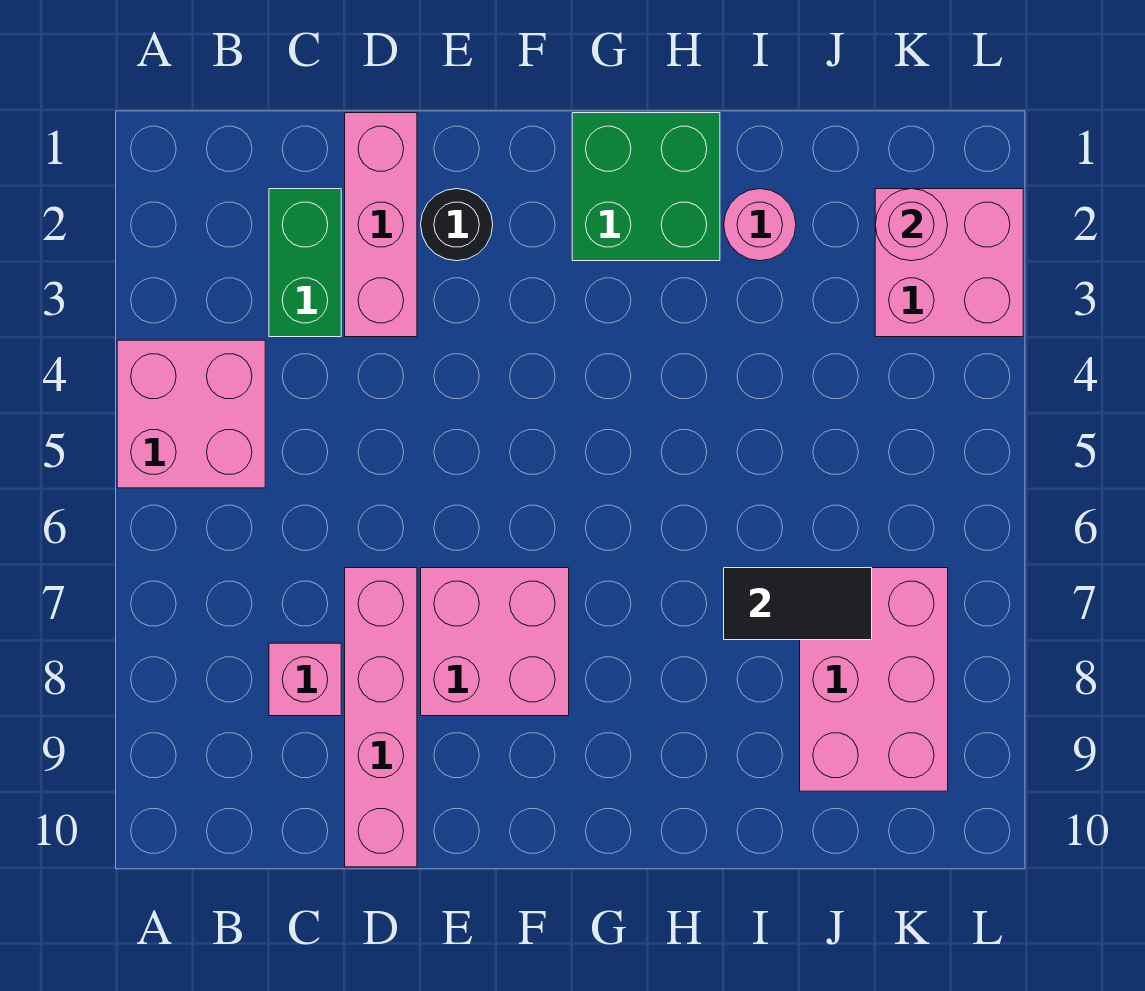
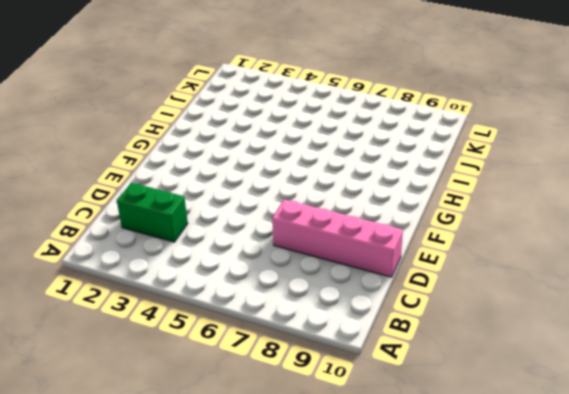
none -> pink 2x2 brick [117,340,265,488]
none -> pink 1x1 brick [269,643,341,716]
none -> pink 1x3 brick [345,113,417,337]

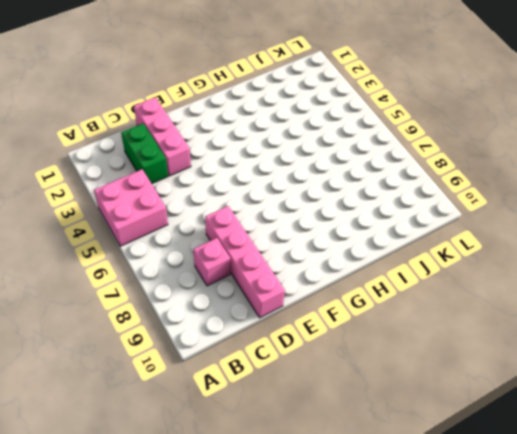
none -> black 1x1 round brick [421,189,493,261]
none -> pink 2x2 brick [421,568,569,716]
none -> green 2x2 brick [572,113,720,261]

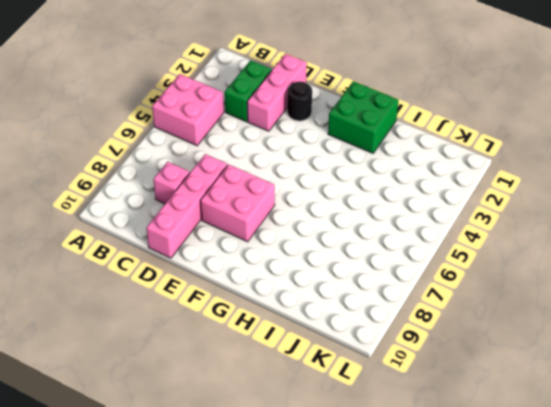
none -> pink 1x1 round brick [724,189,796,261]
none -> pink 2x3 brick [800,568,948,791]
none -> pink 2x2 brick [875,189,1023,337]

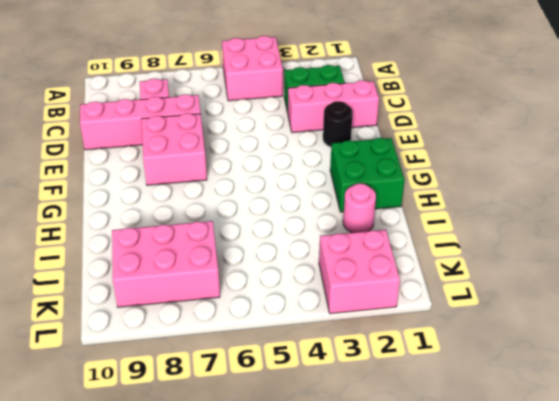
none -> black 1x2 tile [724,568,872,640]
none -> pink 1x1 round brick [875,189,948,261]

